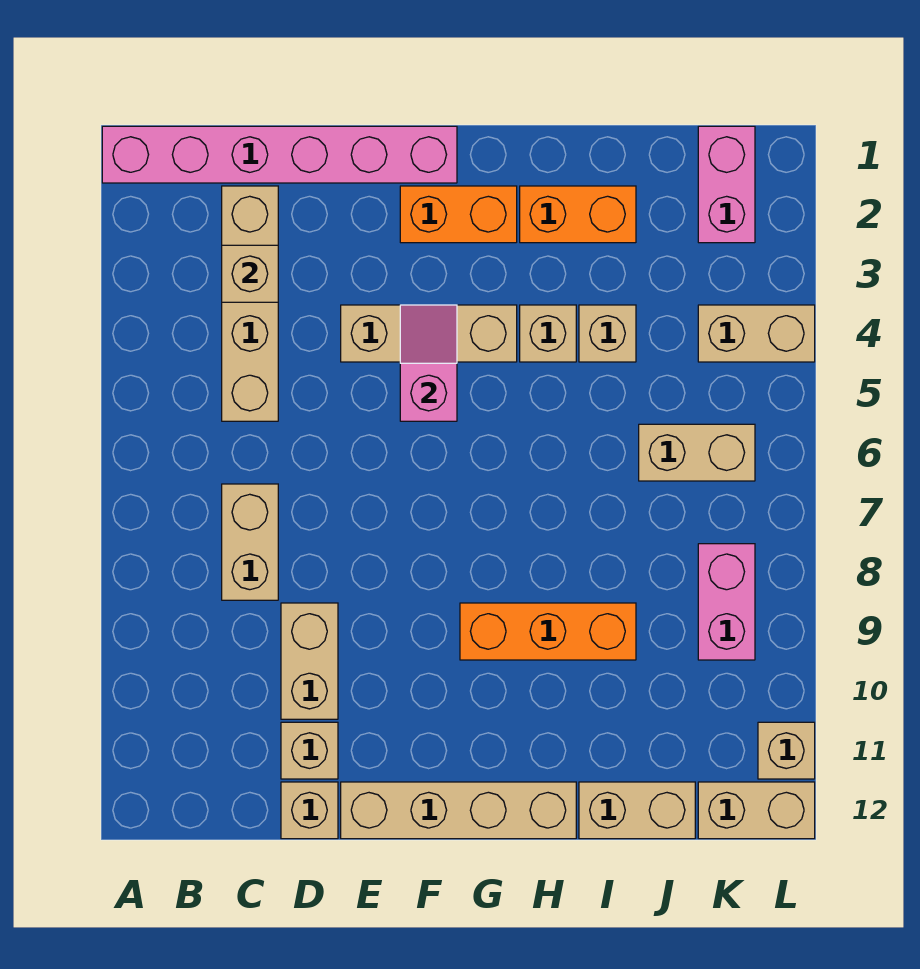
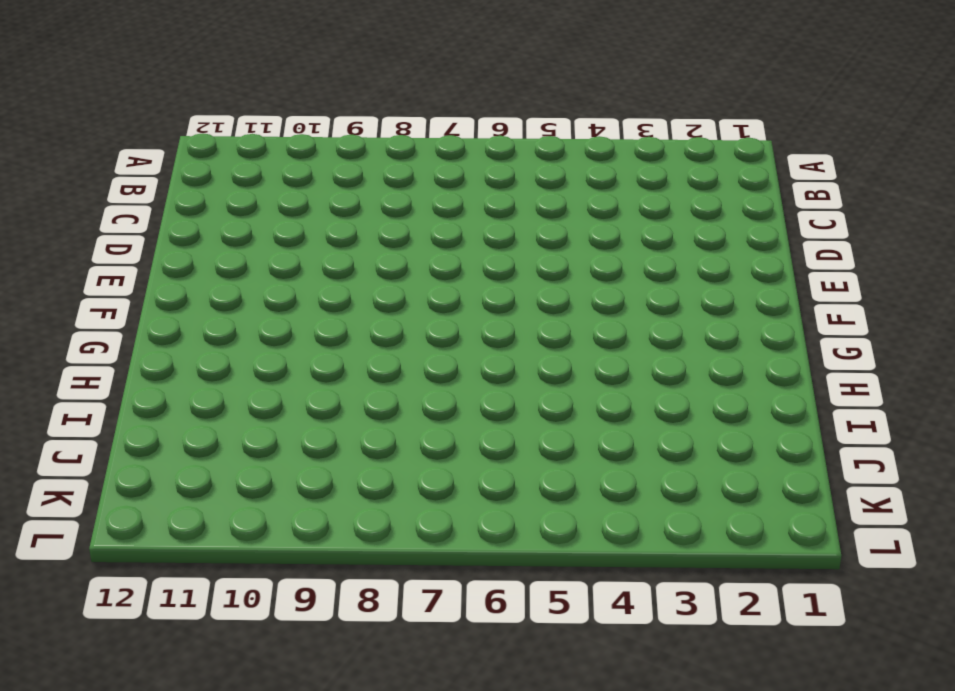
none -> pink 1x6 brick [102,126,457,183]
none -> tan 1x4 brick [222,186,278,421]
none -> tan 1x2 brick [222,484,278,600]

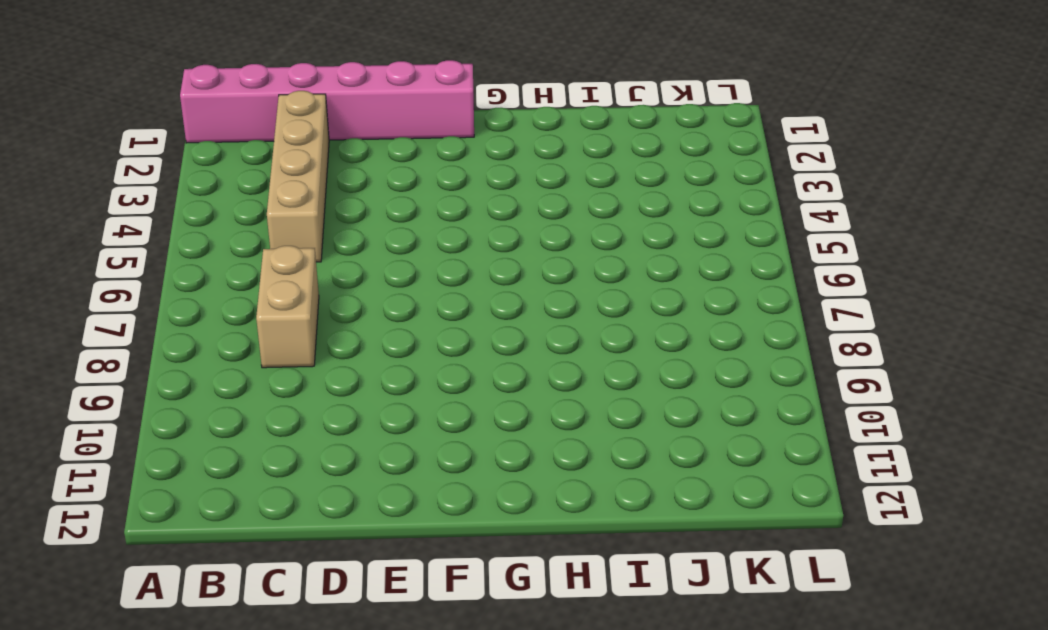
none -> tan 1x2 brick [281,603,338,719]
none -> tan 1x1 brick [281,722,338,779]
none -> tan 1x1 brick [281,782,338,839]

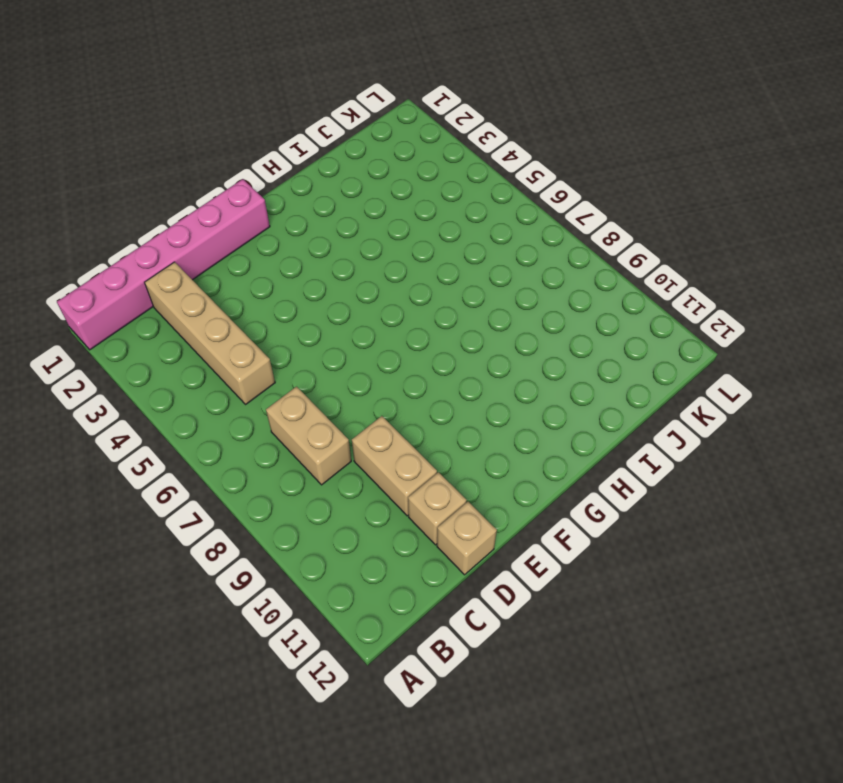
none -> tan 1x3 brick [341,305,517,362]
none -> tan 1x4 brick [341,782,576,839]
none -> orange 1x2 brick [400,186,517,243]

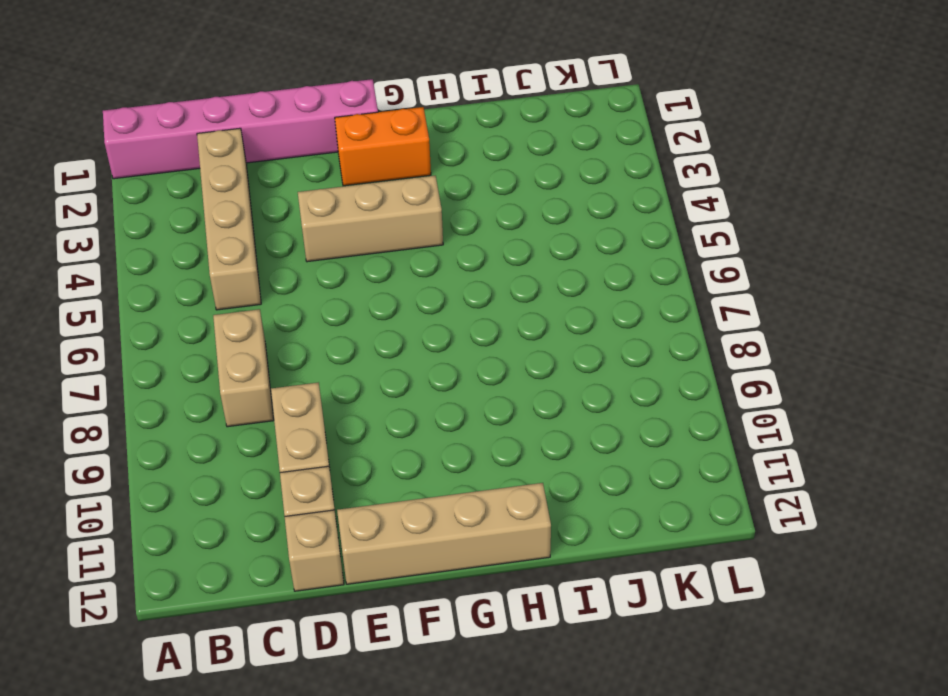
none -> orange 1x3 brick [460,603,636,660]
none -> orange 1x2 brick [520,186,636,243]
none -> tan 1x1 brick [520,305,576,362]

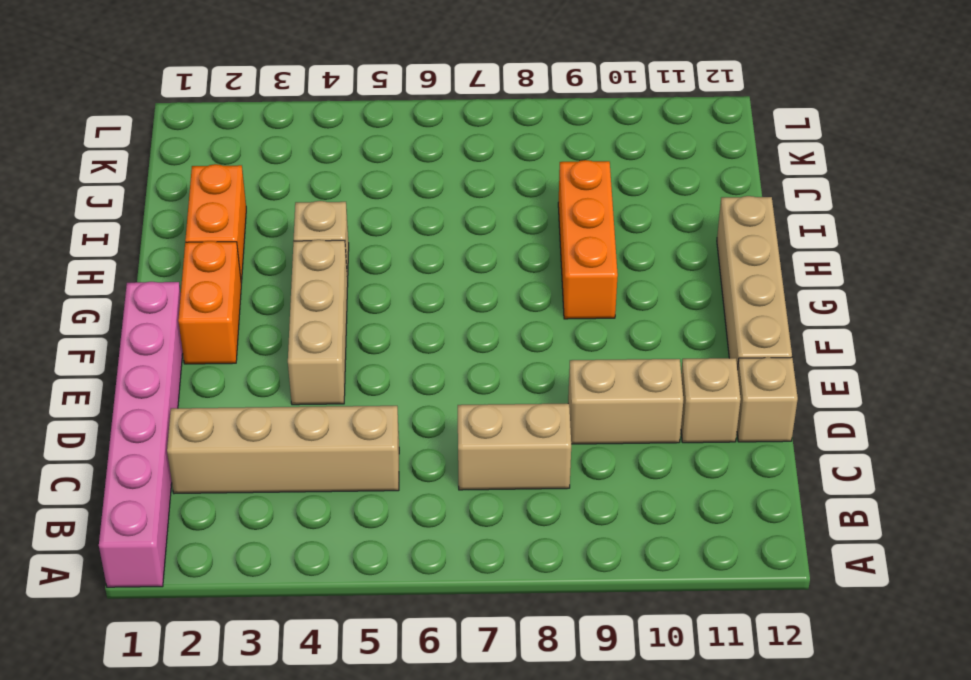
none -> tan 1x1 brick [579,305,636,362]
none -> tan 1x2 brick [579,782,695,839]
none -> tan 1x2 brick [639,424,755,481]

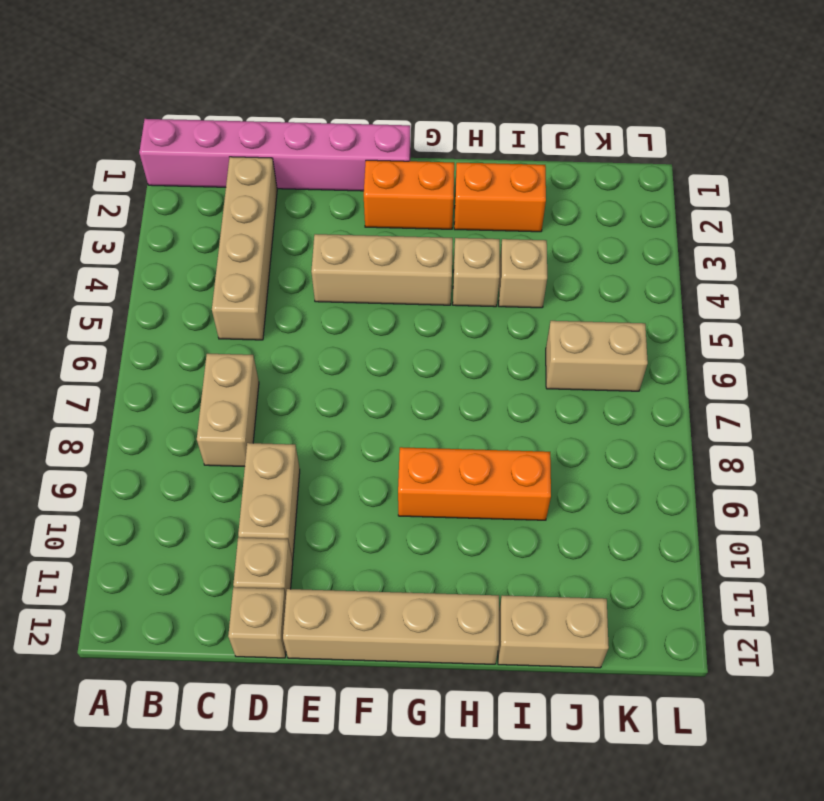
none -> pink 1x2 brick [698,126,755,243]
none -> tan 1x2 brick [698,305,815,362]
none -> pink 1x2 brick [698,544,755,660]

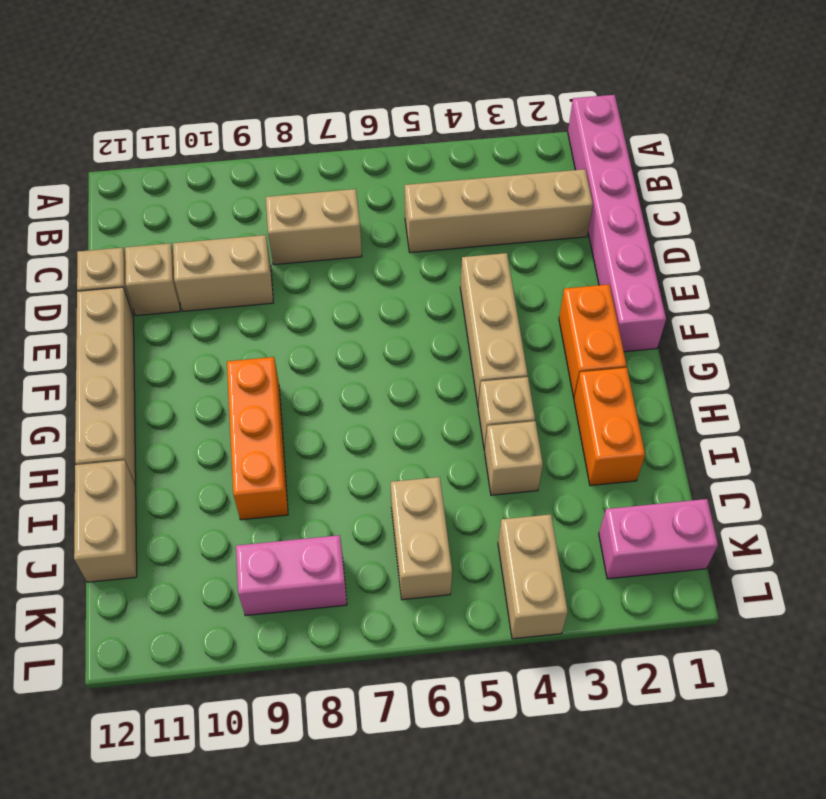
none -> tan 1x2 brick [698,782,815,839]
none -> tan 1x1 brick [758,722,815,779]
none -> tan 1x1 brick [222,245,278,302]

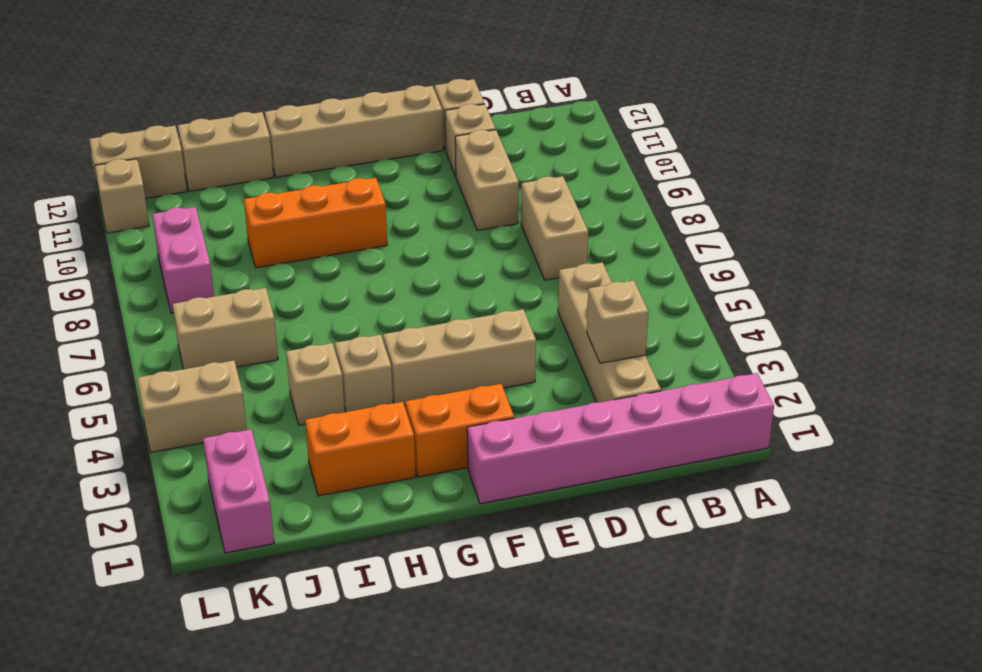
none -> pink 1x2 slope [400,305,457,421]

